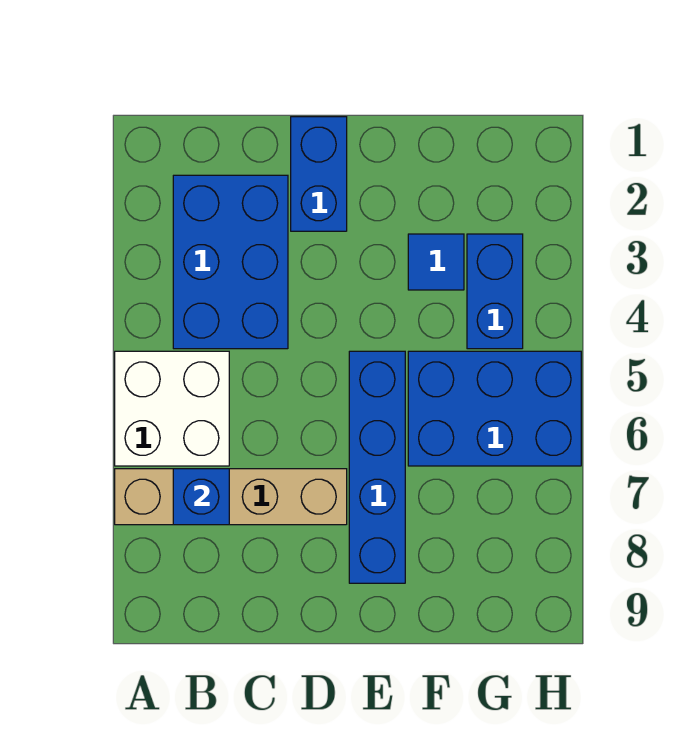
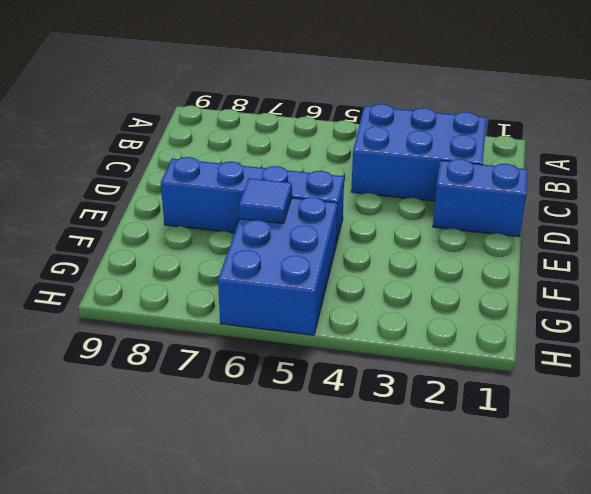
blue 1x1 tile [239,178,292,224] -> blue 1x1 tile moved to [408,234,464,290]
none -> white 2x2 brick [115,351,229,466]
none -> tan 1x4 brick [115,469,347,525]

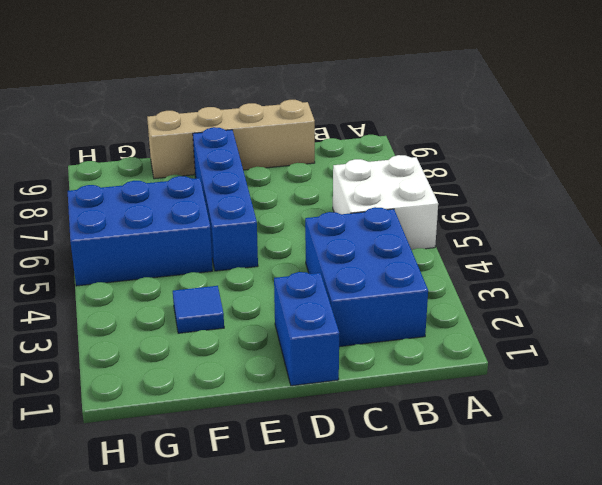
tan 1x4 brick [147,100,315,179] -> tan 1x4 brick moved to [115,469,347,525]
none -> blue 1x2 brick [467,234,523,349]
none -> blue 1x1 brick [173,469,229,525]

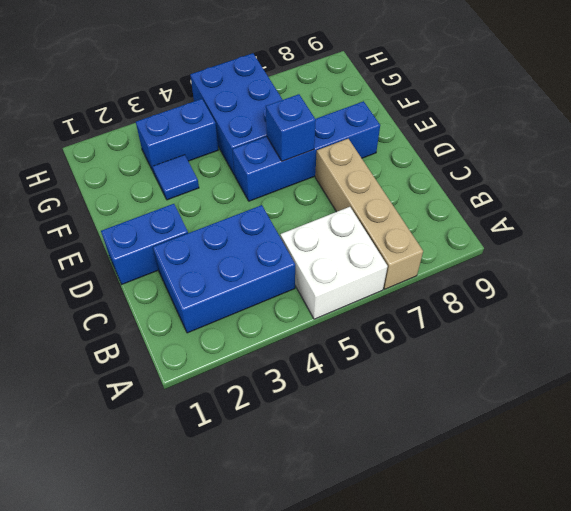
blue 1x1 brick [266,94,316,161] -> blue 1x1 brick moved to [173,469,229,525]

